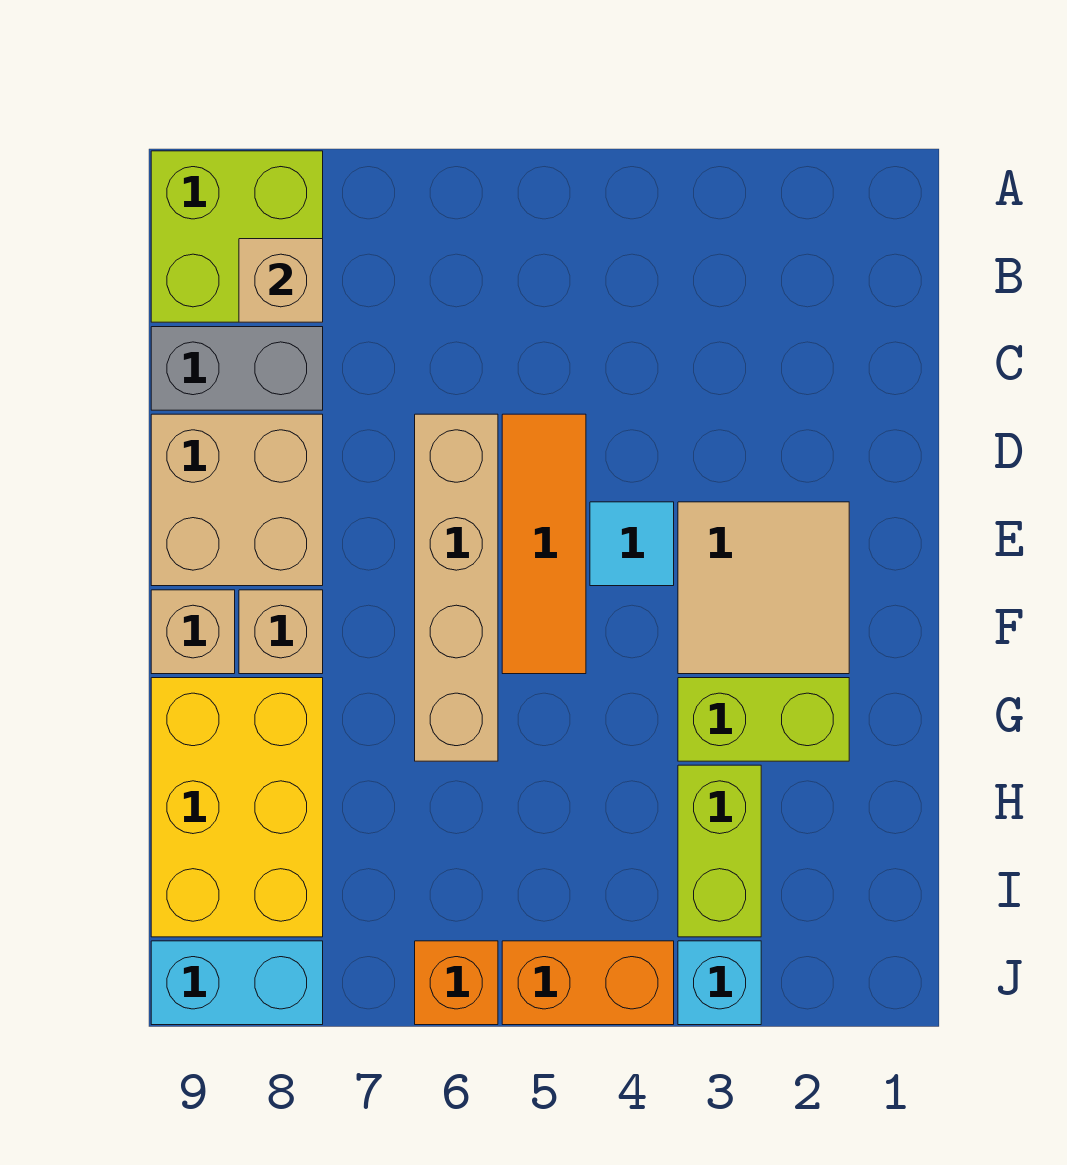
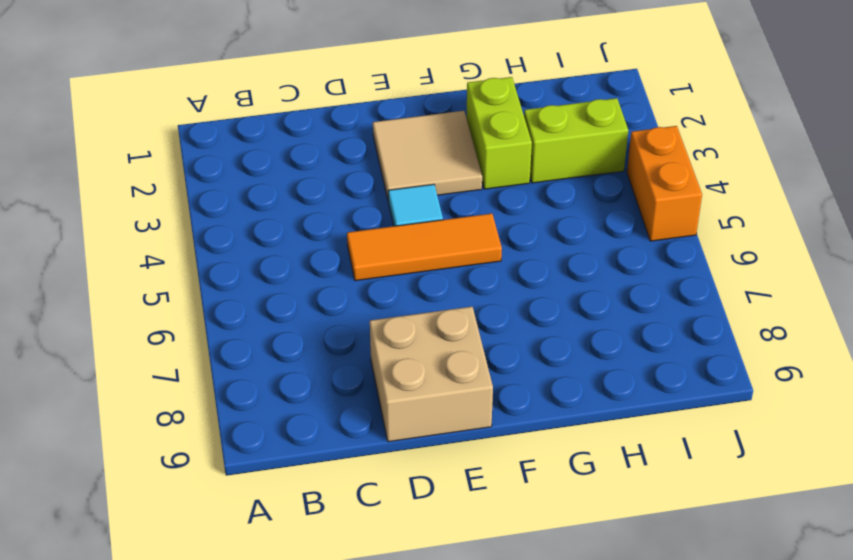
none -> lime 2x2 brick [151,151,323,322]
none -> grey 1x2 brick [151,327,323,410]
none -> tan 1x4 brick [415,414,498,761]

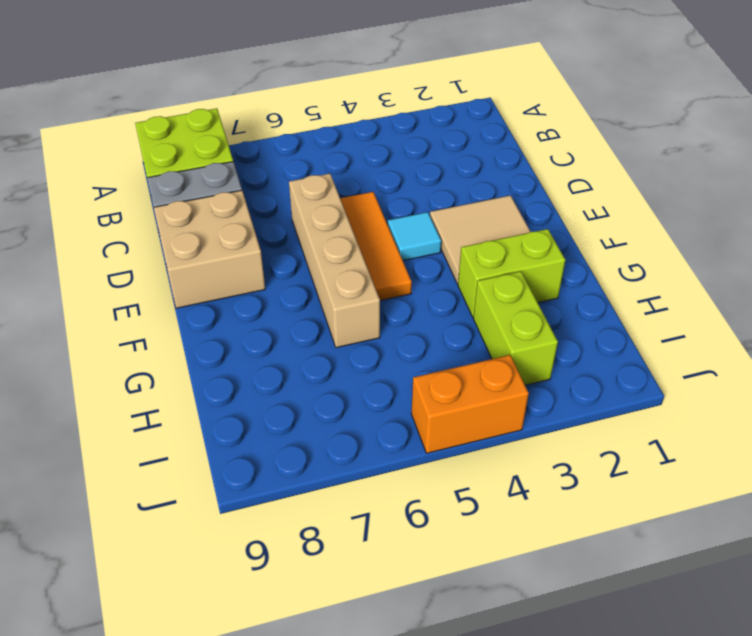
none -> tan 1x1 brick [239,590,323,674]
none -> tan 1x1 brick [151,590,235,674]
none -> yellow 2x3 brick [151,678,323,937]

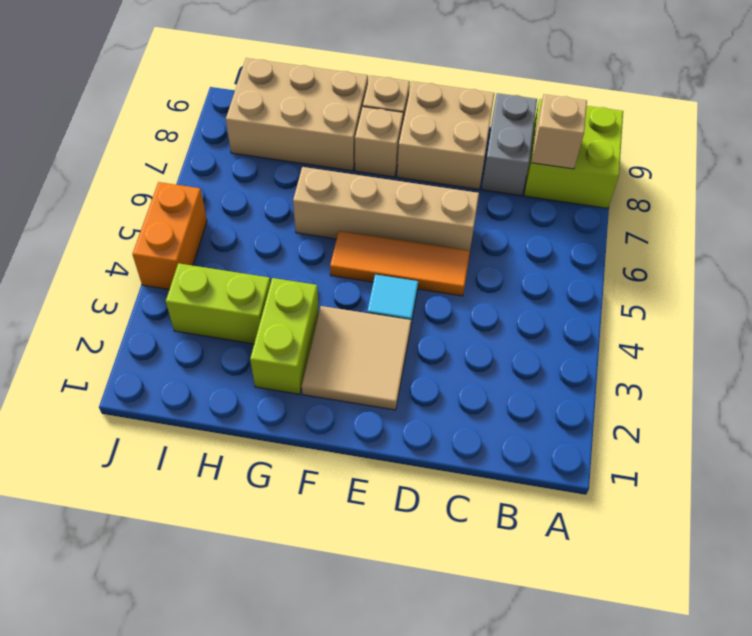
tan 2x3 brick [226,58,368,171] -> yellow 2x3 brick [151,678,323,937]
none -> cyan 1x1 brick [678,941,761,1025]
none -> orange 1x1 brick [415,941,498,1025]
none -> cyan 1x2 brick [151,941,323,1025]

